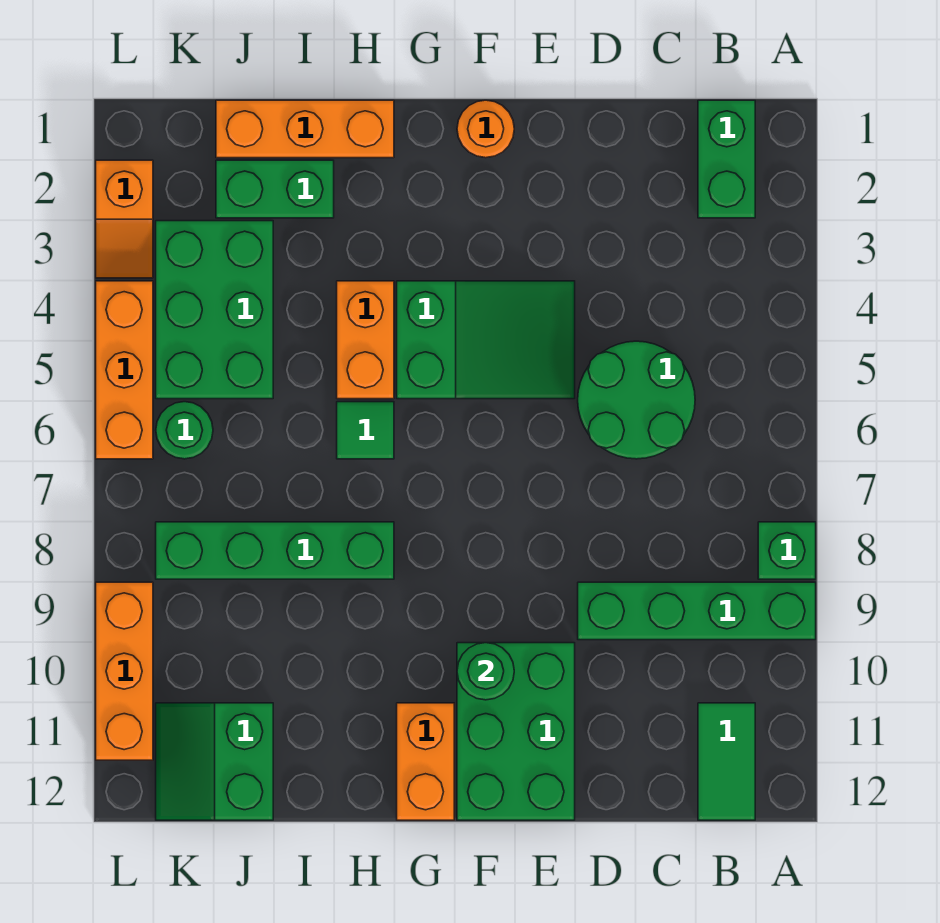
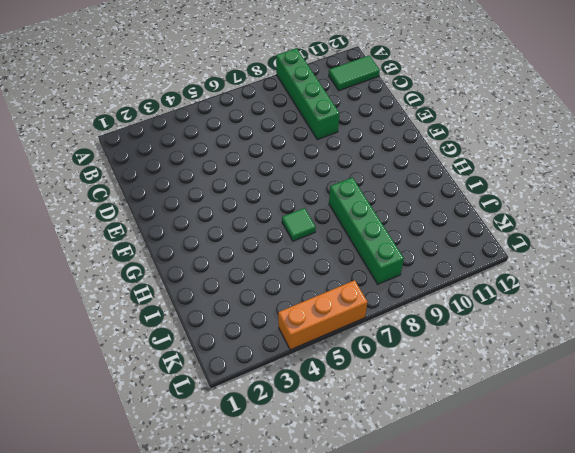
none -> green 1x1 brick [758,522,816,579]
none -> green 1x2 brick [698,100,755,218]
none -> green 2x2 round brick [578,341,695,459]

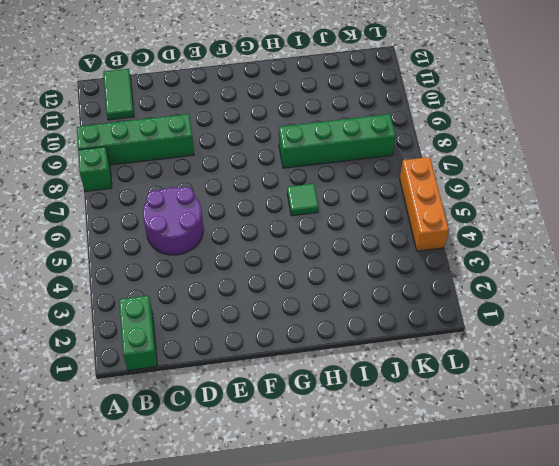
purple 2x2 round brick [143,187,203,255] -> green 2x2 round brick [578,341,695,459]
none -> green 2x3 slope [397,281,575,399]
none -> green 2x3 brick [457,643,575,820]
none -> orange 1x1 round brick [457,100,514,158]

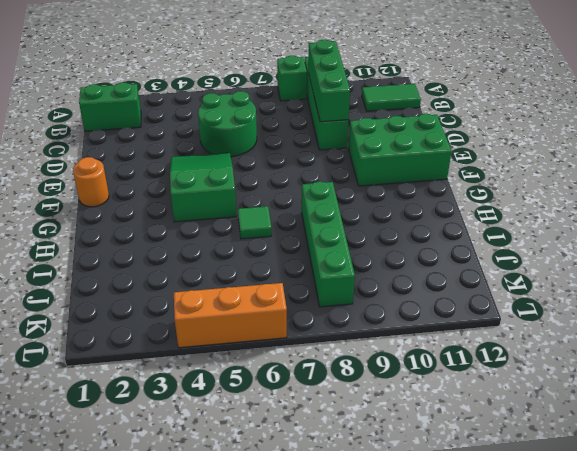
green 1x3 brick [308,40,350,122] -> none
none -> orange 1x2 brick [397,703,454,820]
none -> orange 1x3 brick [216,100,394,158]
none -> orange 1x2 brick [337,281,394,399]

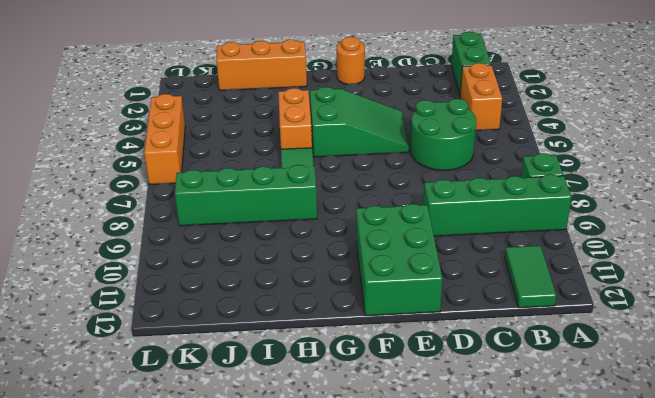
orange 1x2 brick [460,63,502,131] -> orange 1x2 brick moved to [397,703,454,820]
none -> green 1x2 brick [216,160,334,218]
none -> green 2x3 brick [156,221,273,399]
none -> green 2x2 slope [156,703,273,820]

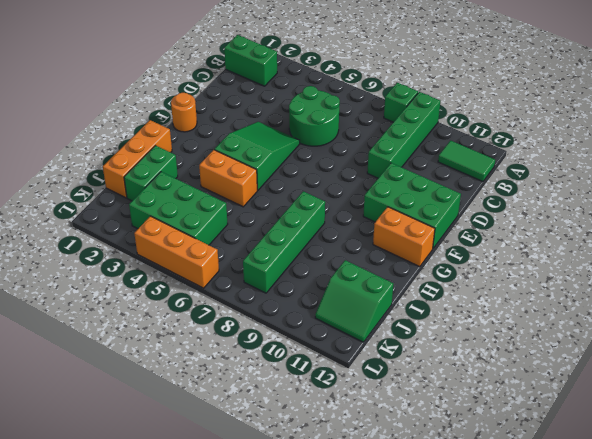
none -> green 1x1 tile [337,402,394,459]
none -> green 1x1 round brick [156,402,213,459]
none -> orange 1x2 slope [96,160,153,278]

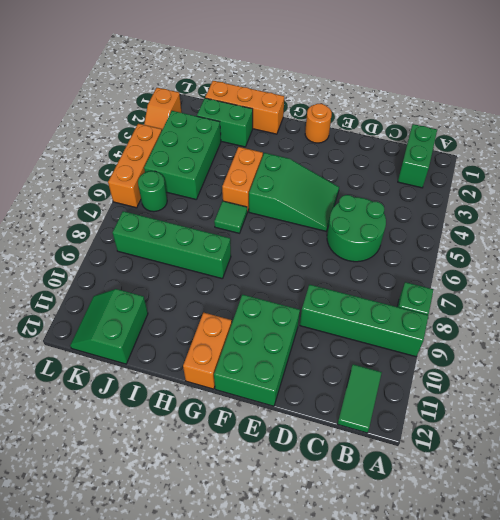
none -> orange 1x3 brick [96,582,153,760]
none -> green 1x1 round brick [457,643,514,700]

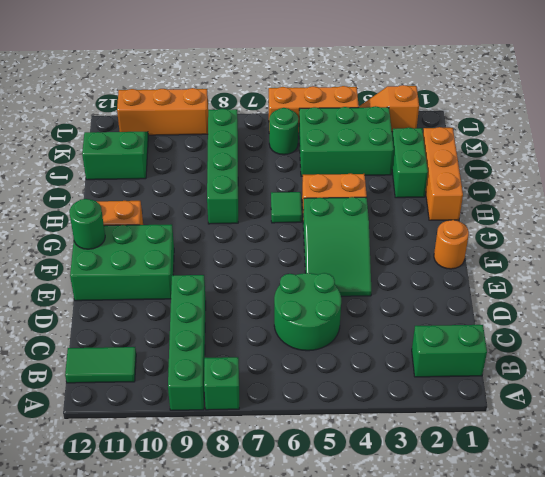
green 1x1 round brick [69,199,105,249] -> green 1x1 round brick moved to [457,643,514,700]

